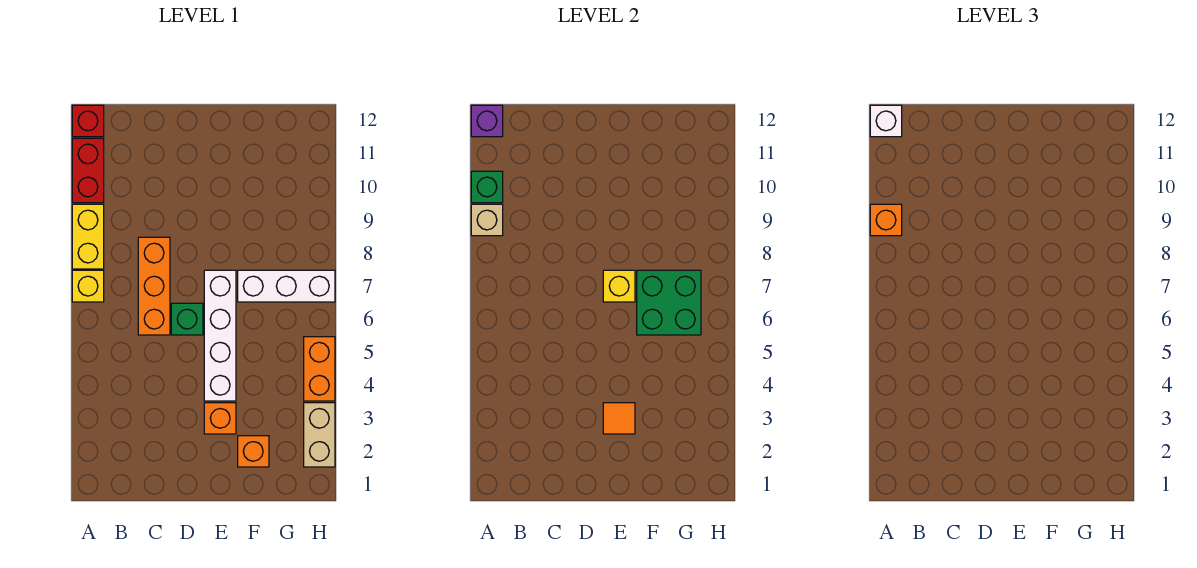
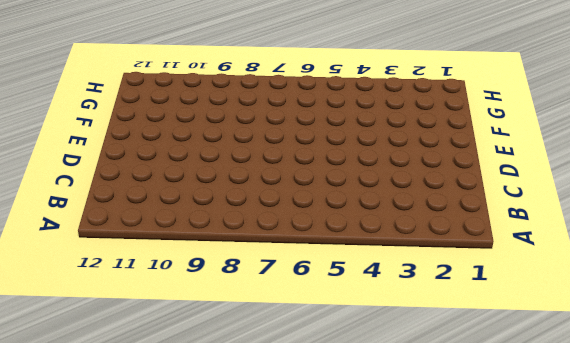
none -> yellow 1x1 brick [72,270,104,302]
none -> yellow 1x2 brick [72,204,104,269]
none -> red 1x2 brick [72,138,104,203]

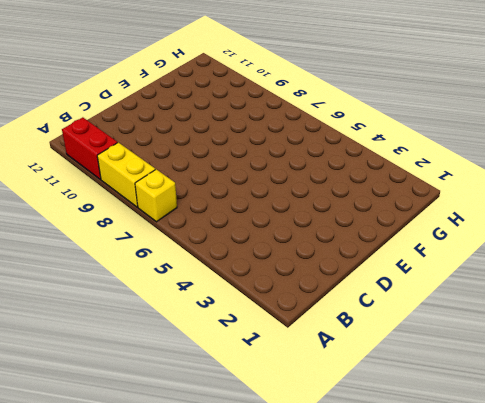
none -> red 1x1 brick [72,105,104,137]
none -> orange 1x3 brick [138,237,170,335]
none -> green 1x1 brick [171,303,203,335]

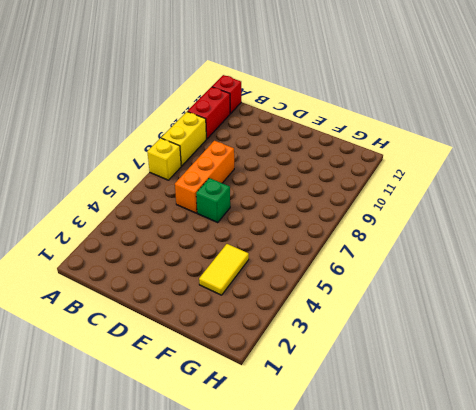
yellow 1x2 tile [199,244,249,295] -> none
none -> orange 1x1 brick [204,403,236,434]
none -> white 1x4 brick [204,270,236,401]
none -> orange 1x1 brick [238,436,269,467]

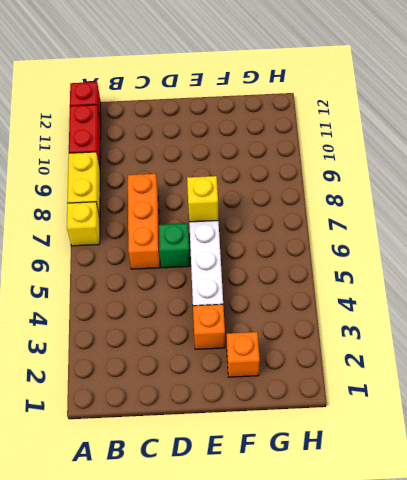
none -> white 1x3 brick [238,270,335,302]
none -> tan 1x2 brick [304,403,335,467]
none -> orange 1x2 brick [304,337,335,401]

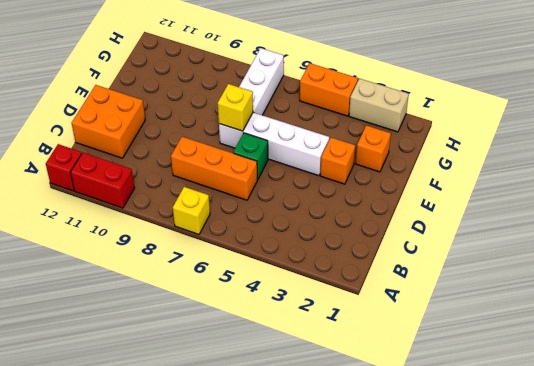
orange 2x2 brick [72,85,145,158] -> none
none -> yellow 1x2 brick [72,204,104,269]
none -> tan 1x1 brick [471,204,503,236]
none -> green 1x1 brick [471,171,503,203]

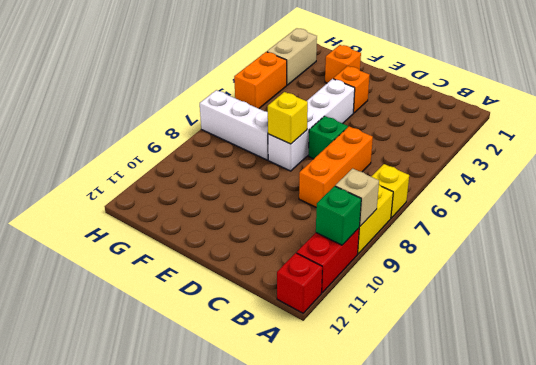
none -> purple 1x1 brick [471,105,503,137]
none -> orange 1x1 tile [603,403,635,434]
none -> green 2x2 brick [637,270,701,335]

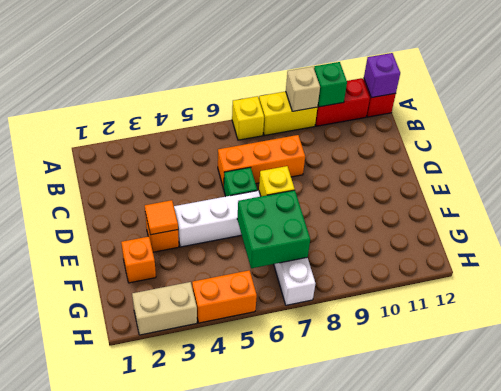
none -> orange 1x1 brick [870,204,902,236]
none -> white 1x1 brick [870,105,902,137]

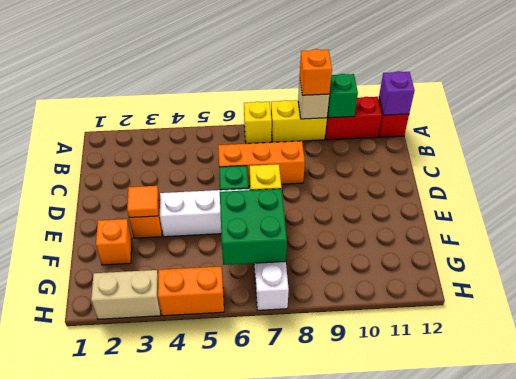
none -> white 1x1 brick [870,105,902,137]

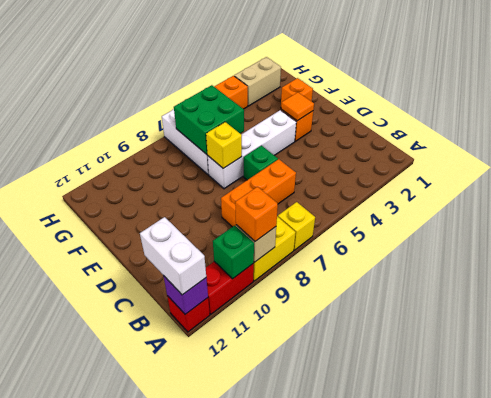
white 1x2 brick [140,217,206,295] -> white 1x1 brick [870,105,902,137]

